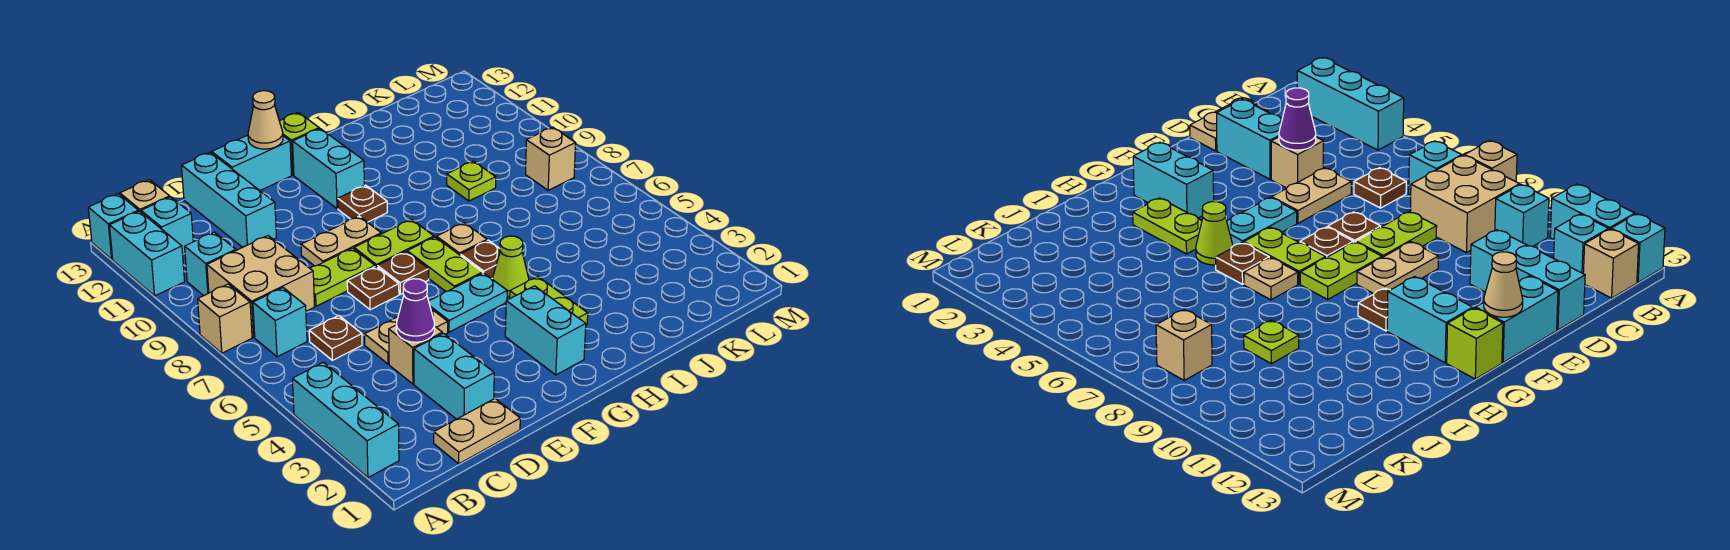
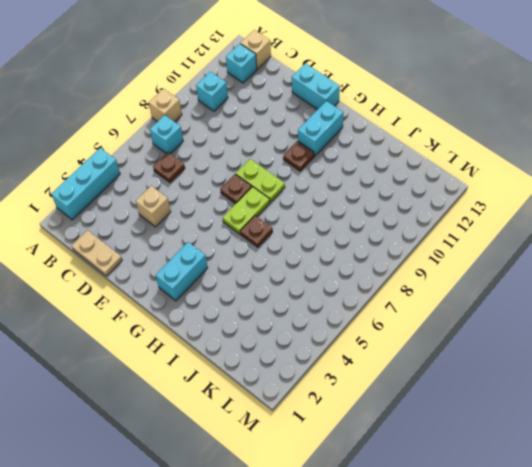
none -> cyan 1x2 brick [109,211,185,296]
none -> cyan 1x1 brick [88,194,138,259]
none -> tan 2x2 brick [207,236,315,337]
none -> cyan 1x2 brick [414,333,494,419]

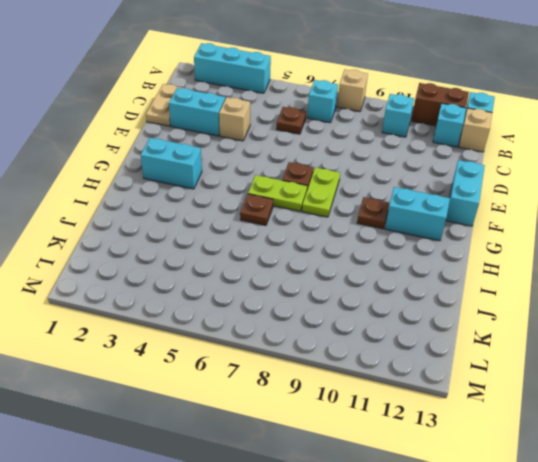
brown 1x2 brick [411,83,469,126] -> cyan 1x2 brick [109,211,185,296]
none -> tan 2x2 brick [207,236,315,337]
none -> tan 1x2 plate [365,309,448,364]
none -> lime 1x2 plate [310,248,375,306]
none -> cyan 1x3 brick [181,152,277,247]

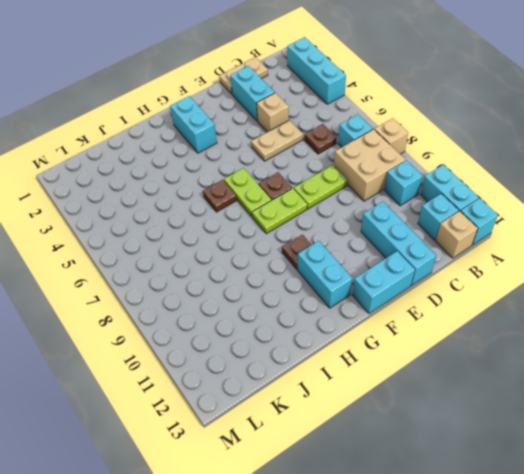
none -> brown 1x1 plate [347,266,399,310]
none -> tan 1x2 plate [301,216,381,266]
none -> cyan 1x2 plate [429,273,507,332]
none -> lime 1x1 brick [280,112,319,175]

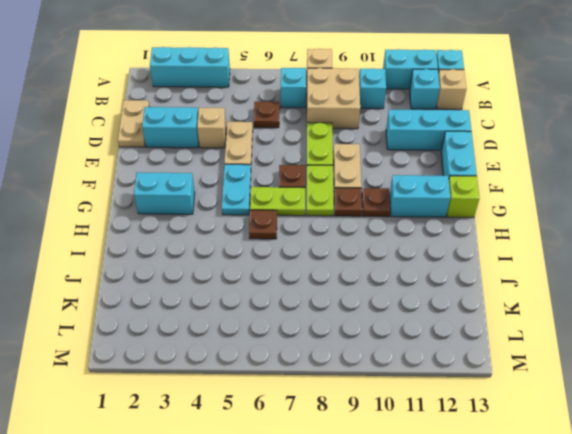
brown 1x1 plate [334,188,362,216] -> brown 1x1 plate moved to [347,266,399,310]
none -> lime 1x2 plate [510,276,588,325]
none -> lime 1x1 cone [493,236,529,297]
none -> tan 1x1 plate [437,223,487,256]
none -> lime 1x1 plate [447,161,496,201]

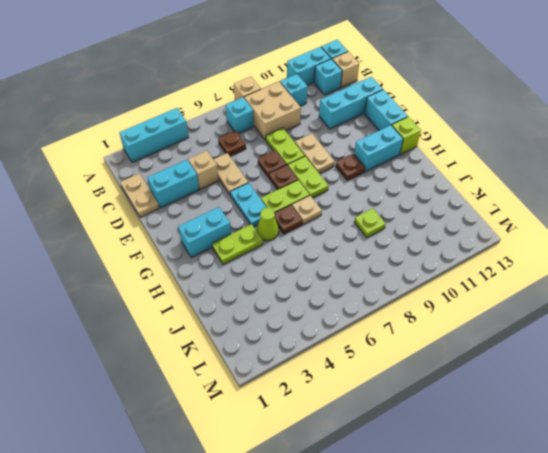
none -> tan 1x1 brick [526,127,576,190]
none -> purple 1x1 cone [396,279,435,342]
none -> tan 1x1 cone [248,91,283,149]

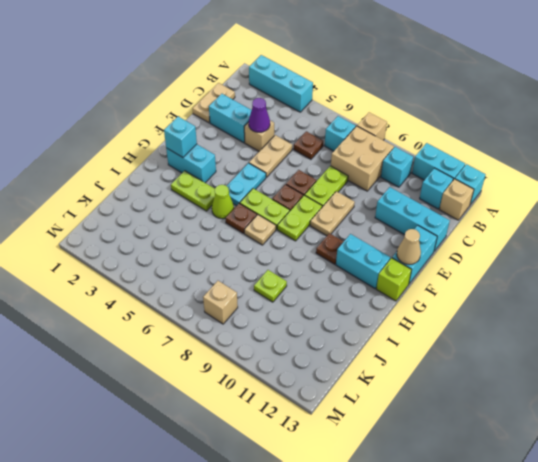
cyan 1x1 brick [164,117,197,157] -> none

